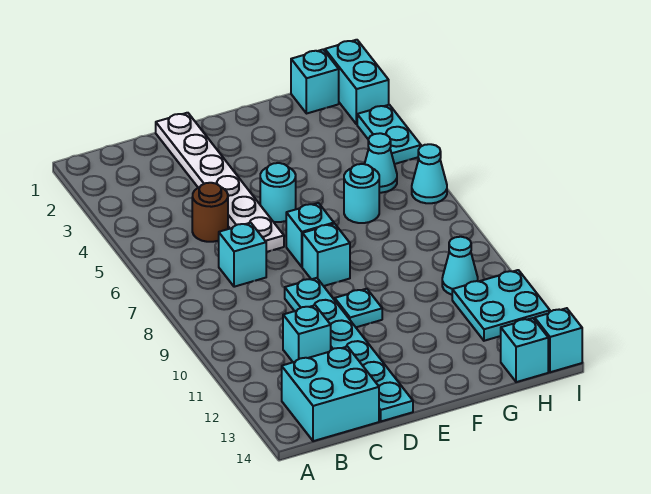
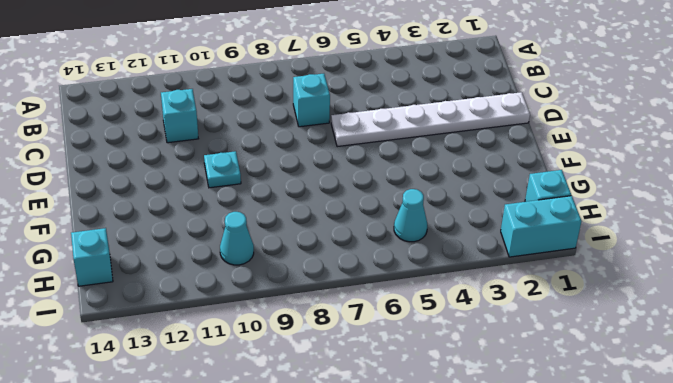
none -> cyan 2x2 brick [282,347,379,441]
none -> brown 1x1 round brick [192,183,228,242]
none -> cyan 1x6 plate [285,278,413,421]

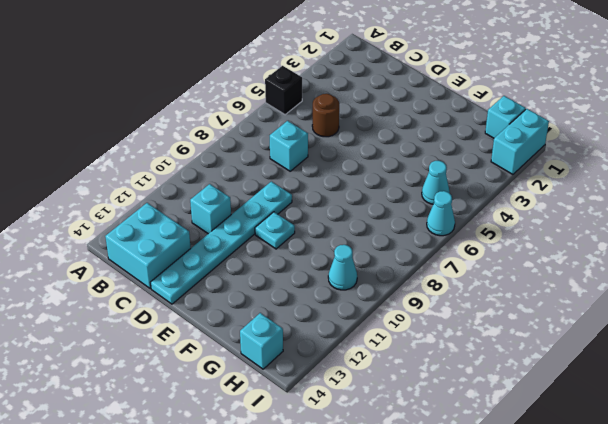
black 1x1 brick [265,66,302,115] -> none
none -> white 1x6 plate [156,113,284,252]
none -> cyan 1x1 round brick [260,163,296,222]
none -> cyan 1x1 brick [286,203,334,267]

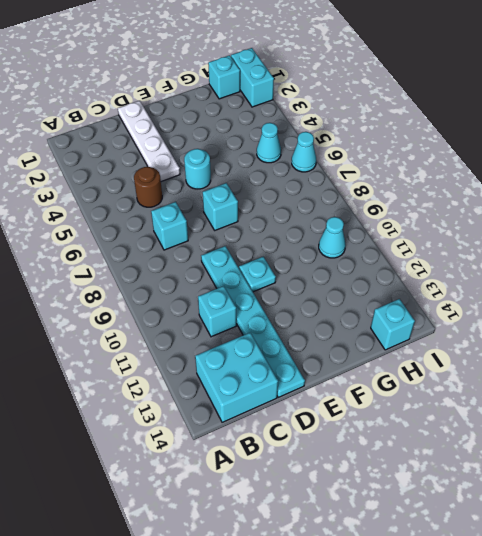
white 1x4 plate [118,101,180,182] -> white 1x6 plate [156,113,284,252]
none -> cyan 1x1 brick [302,224,350,286]
none -> cyan 1x1 round brick [344,164,379,223]
none -> cyan 2x2 plate [452,270,550,341]

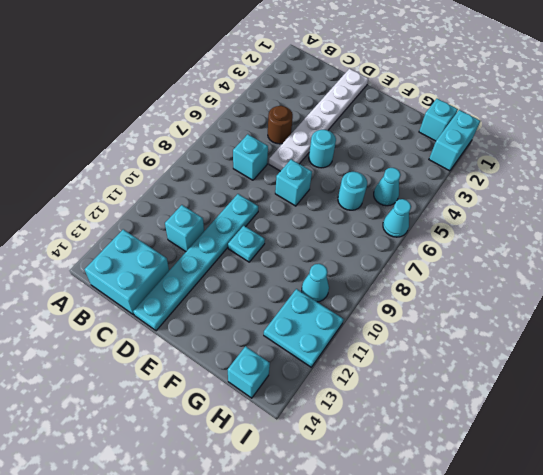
none -> cyan 1x1 brick [302,224,350,286]
none -> cyan 1x2 plate [357,105,421,164]
none -> cyan 1x1 brick [535,308,582,372]

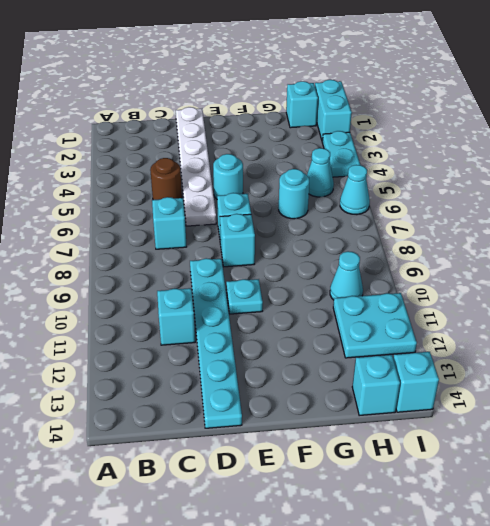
none -> cyan 2x2 brick [282,347,379,441]

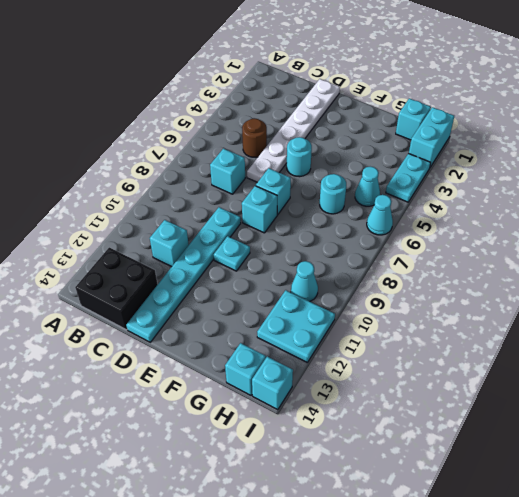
black 2x2 brick [75,247,158,330] -> cyan 2x2 brick [282,347,379,441]

